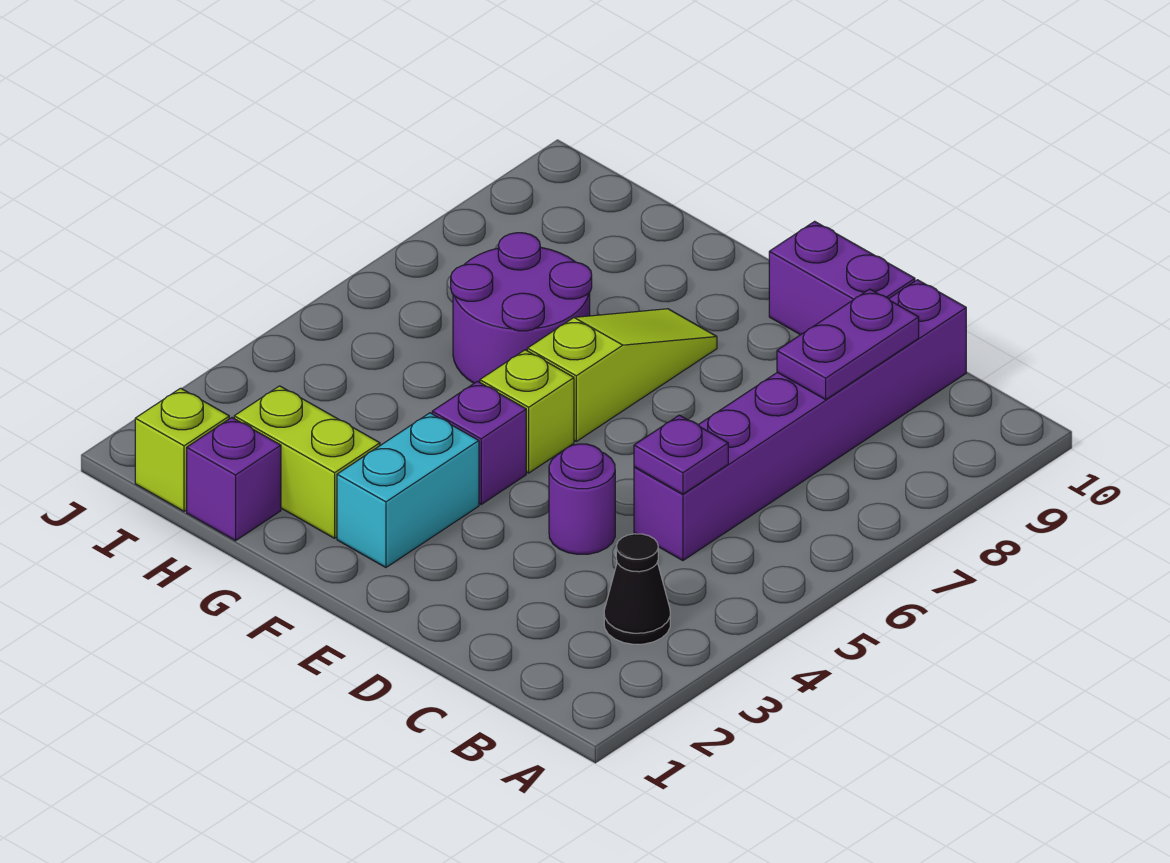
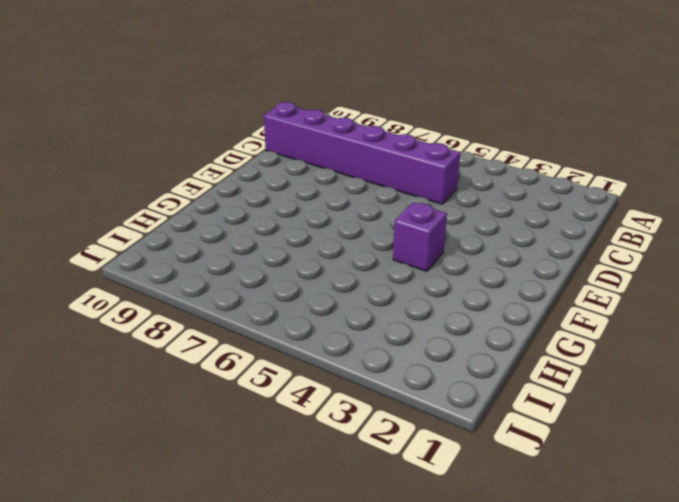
none -> black 1x1 cone [604,534,670,644]
none -> purple 1x1 round brick [549,444,615,554]
none -> purple 1x2 brick [769,221,915,335]

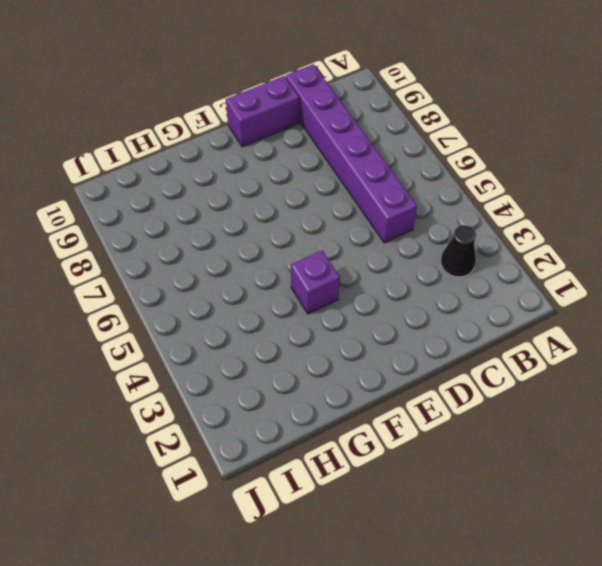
none -> purple 1x1 round brick [549,444,615,554]
none -> cyan 1x2 brick [337,413,479,567]
none -> lime 1x1 brick [480,350,574,473]

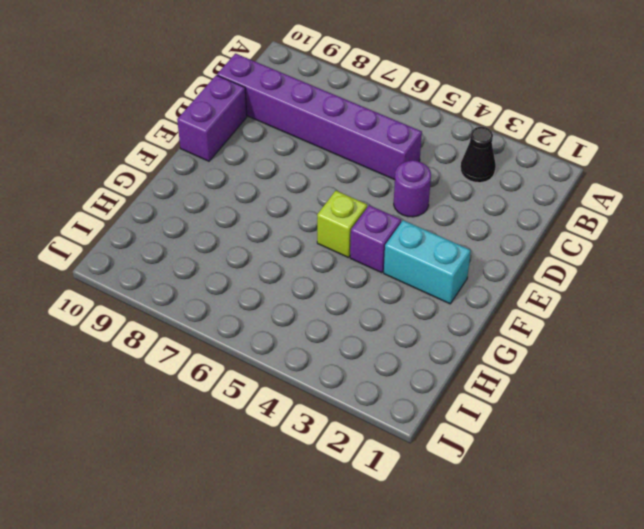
none -> lime 1x3 slope [527,309,717,441]
none -> lime 1x2 brick [234,386,380,538]
none -> purple 2x2 round brick [451,233,592,383]

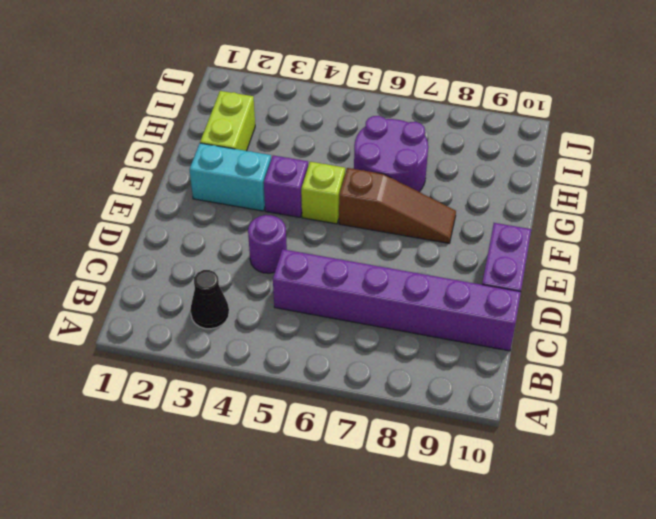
brown 1x3 slope [339,168,456,243] -> lime 1x3 slope [527,309,717,441]
none -> purple 1x1 brick [187,418,281,541]
none -> lime 1x1 brick [135,388,229,511]
none -> purple 1x1 plate [634,415,728,494]

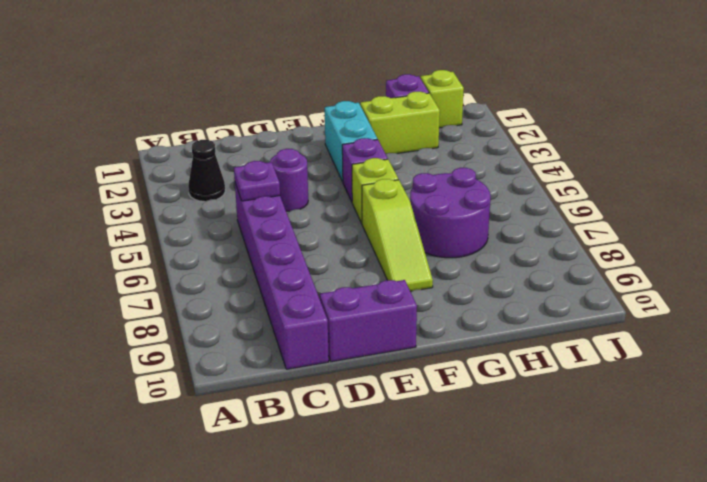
none -> purple 1x2 plate [777,289,919,399]

